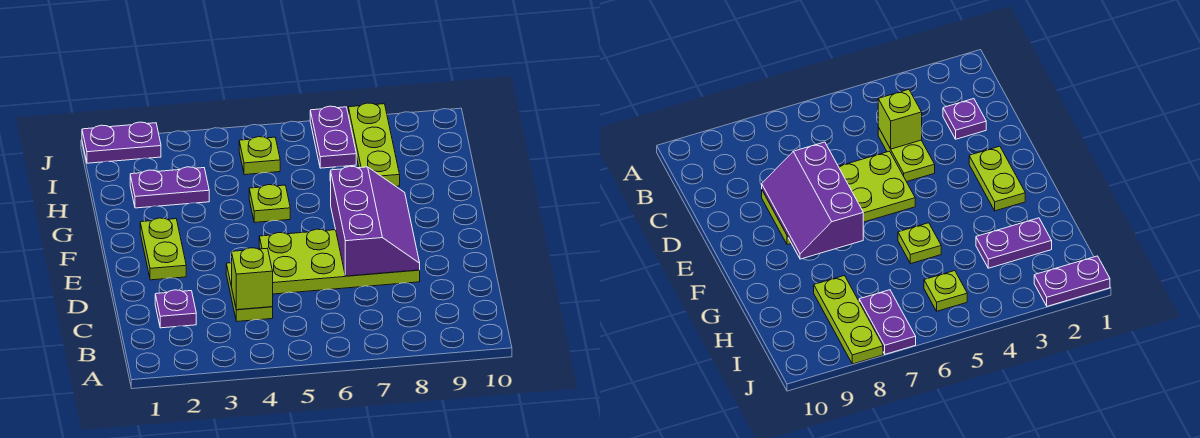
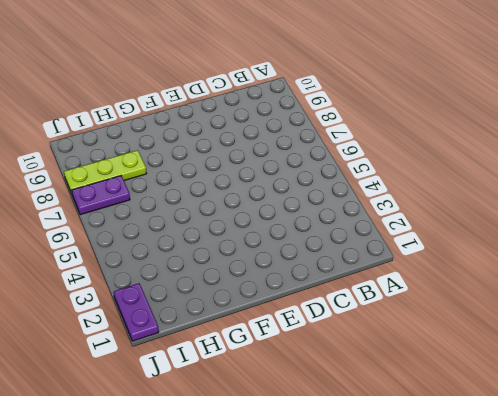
none -> purple 1x1 plate [155,290,196,328]
none -> lime 1x2 plate [226,263,273,321]
none -> lime 2x4 plate [259,229,420,294]

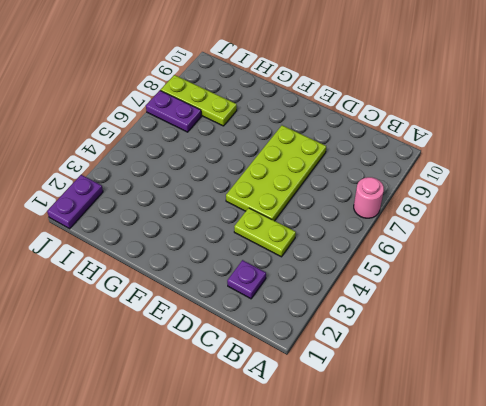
pink 1x1 round brick [354,177,384,218] -> none
none -> lime 1x2 plate [140,218,186,280]
none -> lime 1x1 plate [249,185,290,223]
none -> purple 1x2 plate [130,167,209,208]

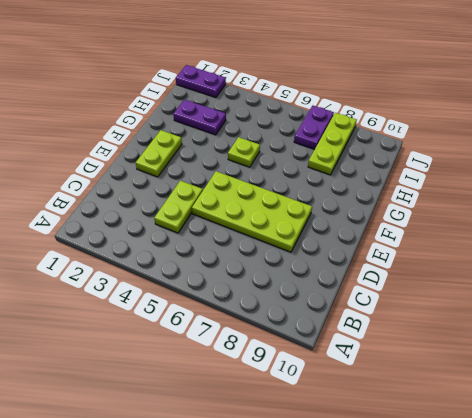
none -> purple 1x1 plate [155,290,196,328]
none -> lime 1x1 plate [239,137,280,175]
none -> lime 1x1 brick [232,248,273,310]

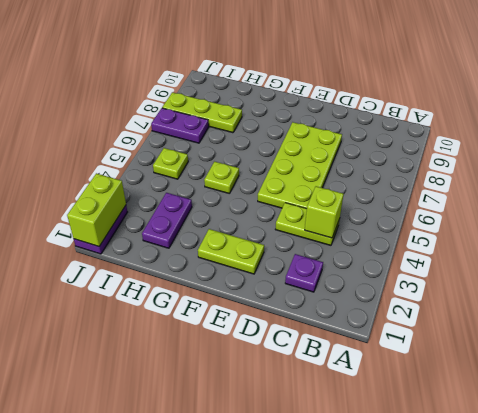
lime 1x2 brick [67,173,126,246] -> none
none -> purple 2x3 slope [331,166,420,276]

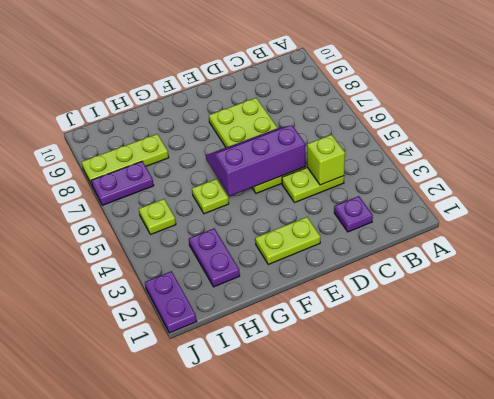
purple 2x3 slope [206,126,305,196] -> purple 2x3 slope moved to [331,166,420,276]

